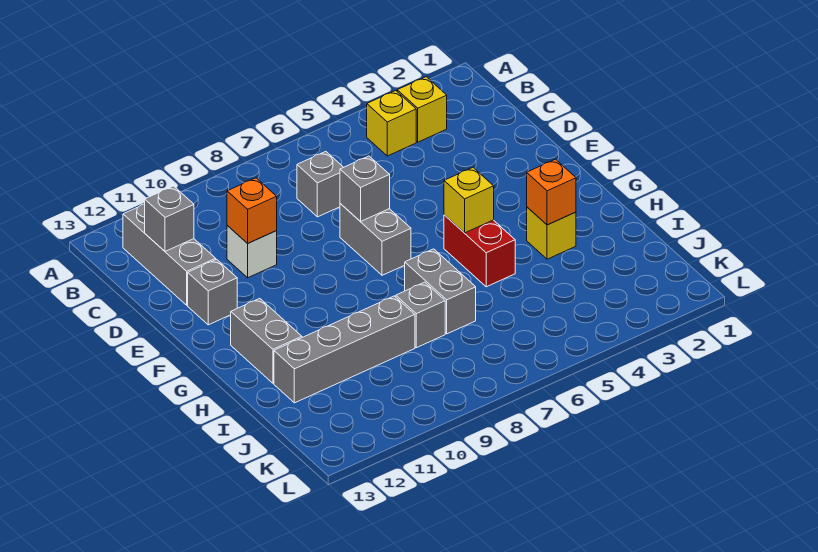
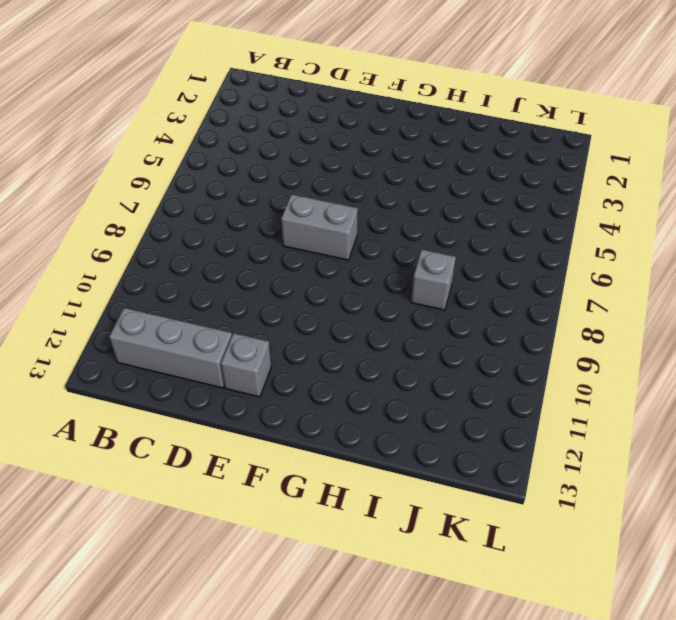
none -> yellow 1x1 brick [397,77,447,142]
none -> yellow 1x1 brick [367,91,416,156]
none -> grey 1x1 brick [297,152,343,217]

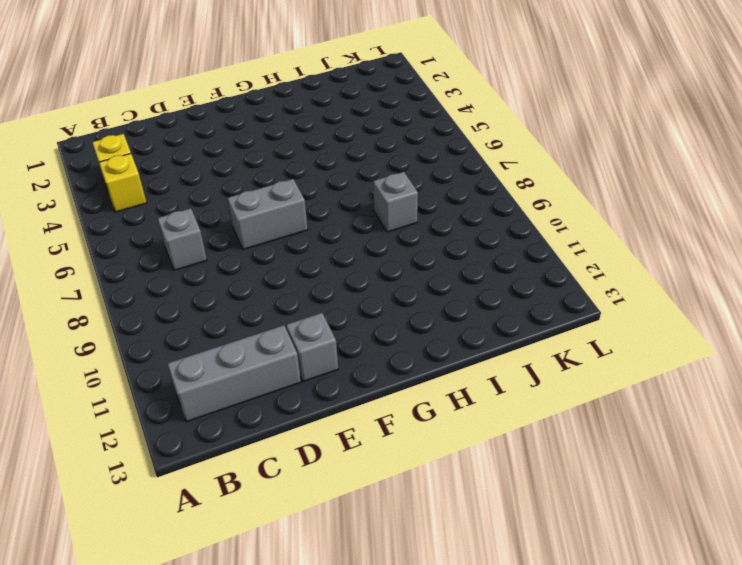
none -> white 1x1 brick [227,226,277,278]
none -> red 1x2 brick [444,215,515,287]
none -> grey 1x2 brick [231,298,302,383]

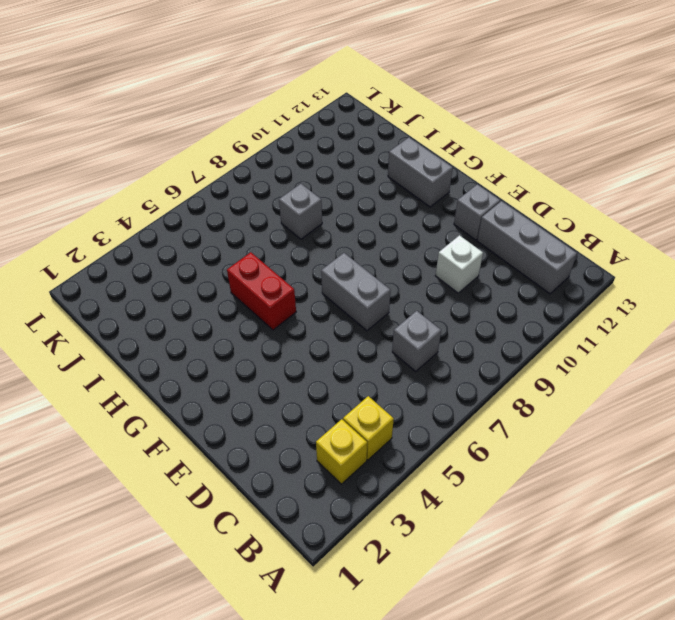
none -> yellow 1x1 brick [527,207,576,259]
none -> grey 1x2 brick [405,249,476,334]
none -> grey 1x4 brick [274,296,415,403]

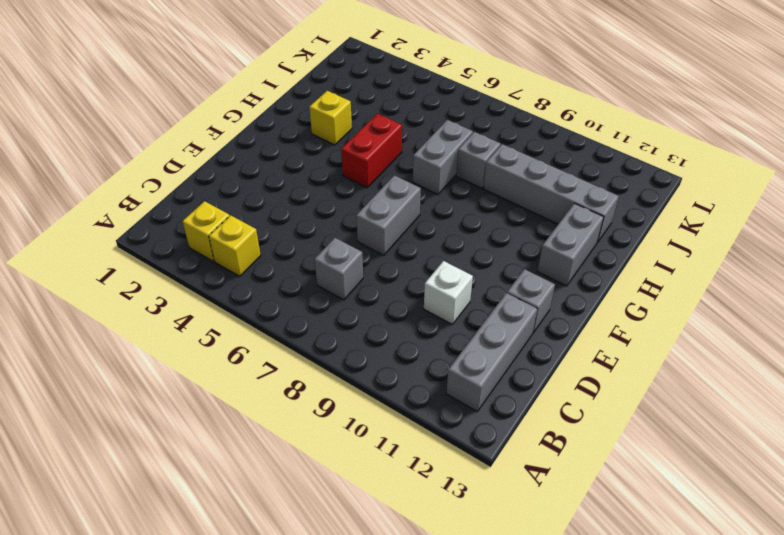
none -> grey 1x1 brick [145,186,194,251]
none -> orange 1x1 brick [227,178,277,243]
none -> grey 1x1 brick [340,156,390,222]

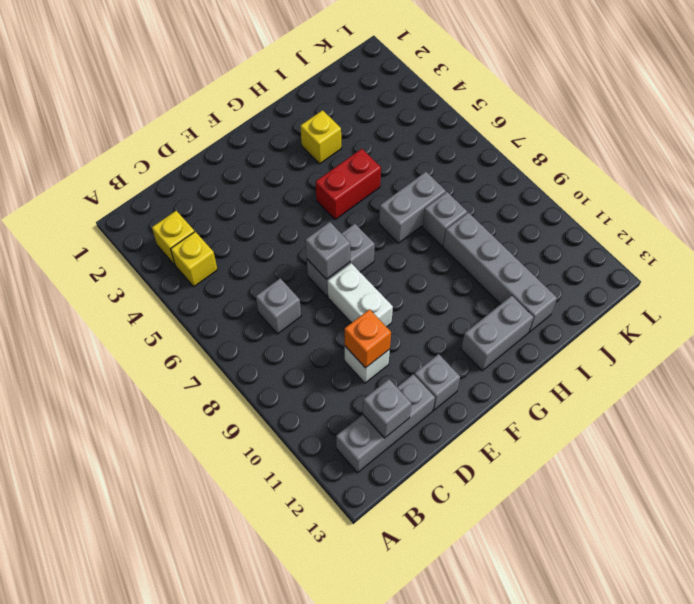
white 1x2 brick [327,263,393,327] -> none
none -> yellow 1x1 brick [444,168,494,233]
none -> orange 1x1 brick [527,159,576,225]

